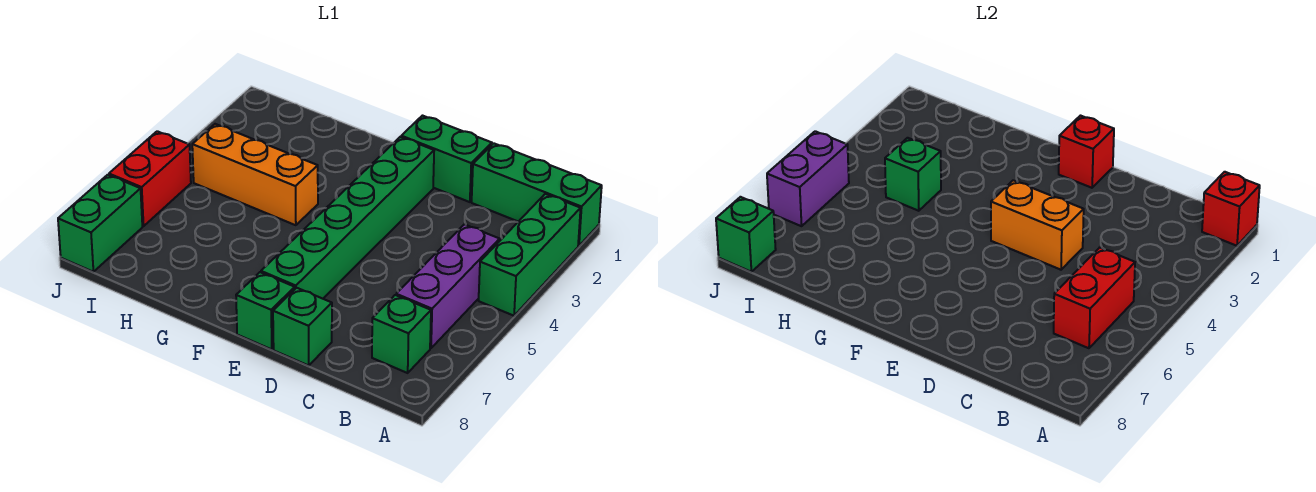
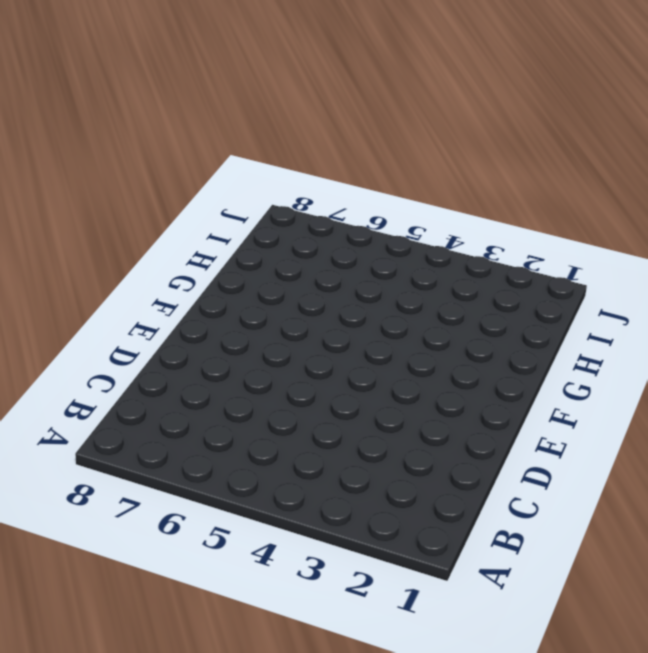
none -> green 1x3 brick [472,143,602,246]
none -> green 1x3 brick [479,194,581,316]
none -> purple 1x3 brick [396,224,500,348]

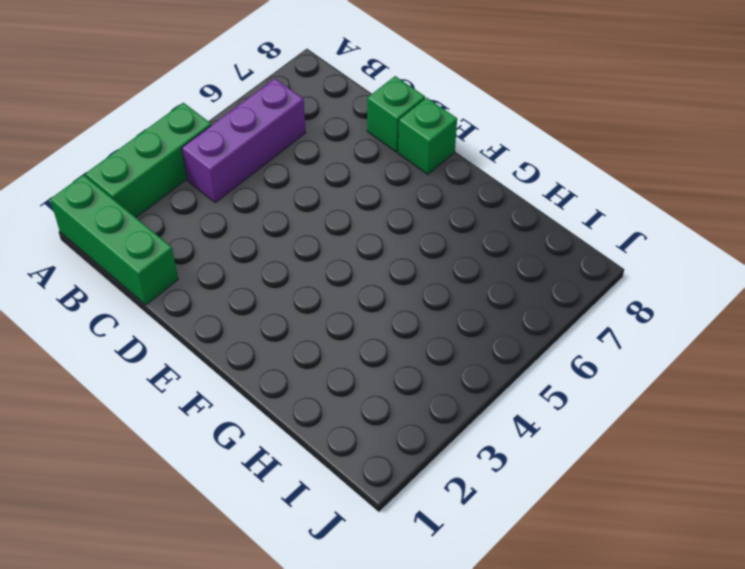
none -> green 1x1 brick [372,295,431,373]
none -> green 1x2 brick [401,116,492,202]
none -> green 1x6 brick [261,137,434,299]

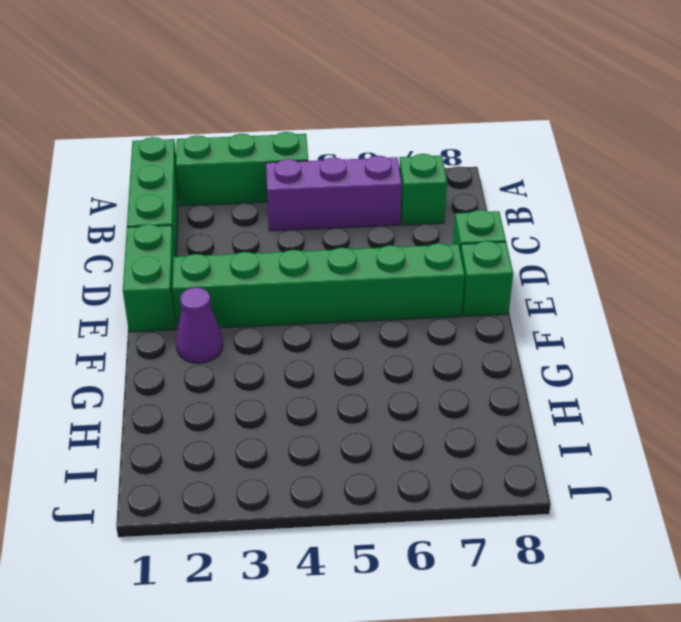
purple 1x1 cone [176,287,223,363] -> none
none -> orange 1x3 brick [192,124,318,225]
none -> red 1x2 brick [109,131,191,226]
none -> green 1x2 brick [58,175,142,272]

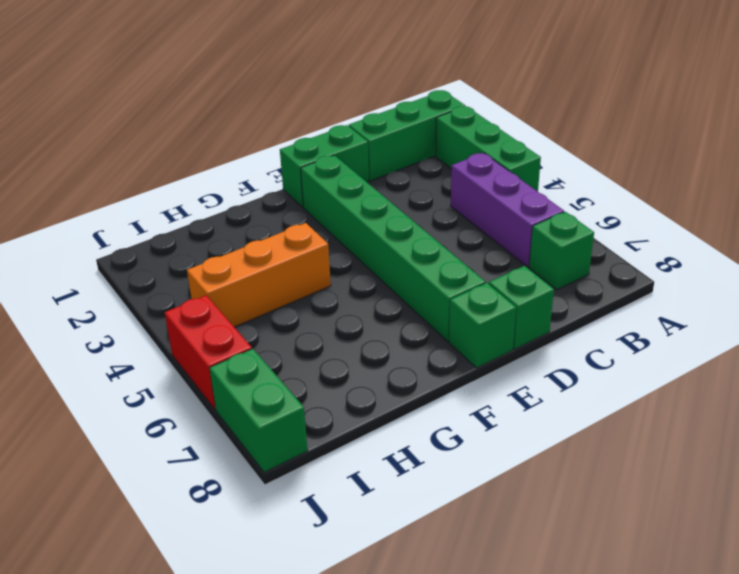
none -> red 1x1 brick [1202,172,1260,246]
none -> red 1x2 brick [1054,248,1135,348]
none -> orange 1x2 brick [991,180,1084,270]

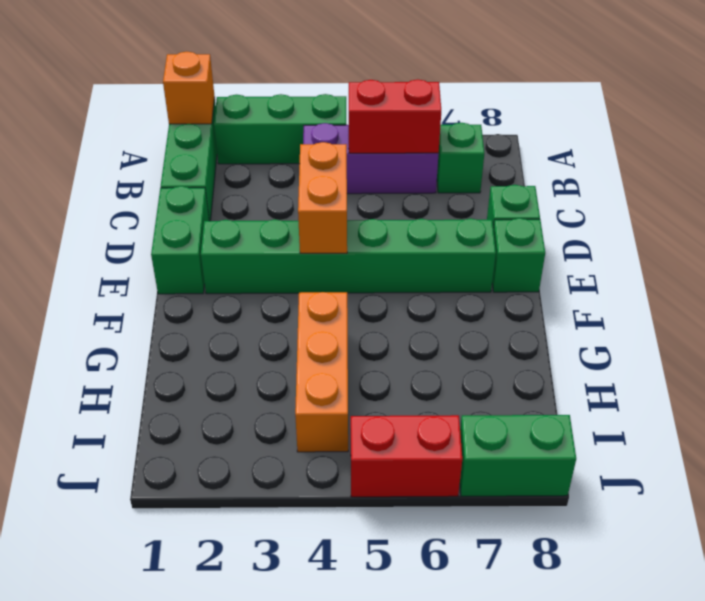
orange 1x1 brick [163,52,215,124] -> red 1x1 brick [1202,172,1260,246]
none -> red 1x1 brick [1059,116,1114,188]
none -> green 1x1 brick [885,138,941,211]
none -> purple 1x2 brick [767,131,849,226]

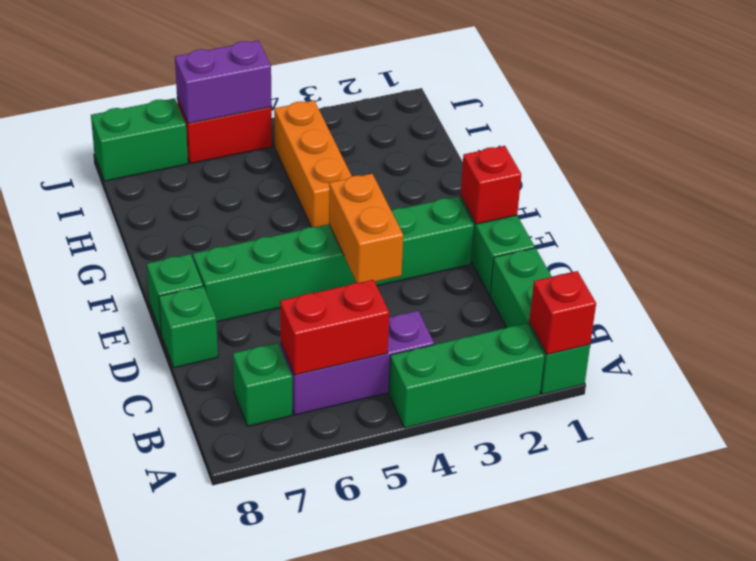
none -> green 1x1 brick [885,138,941,211]
none -> green 1x1 brick [716,197,776,272]

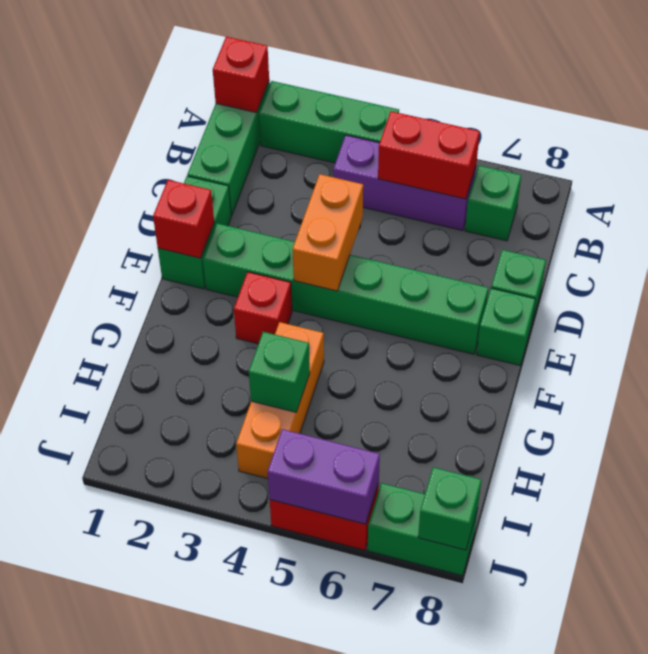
red 1x1 brick [234,272,292,344] -> none

